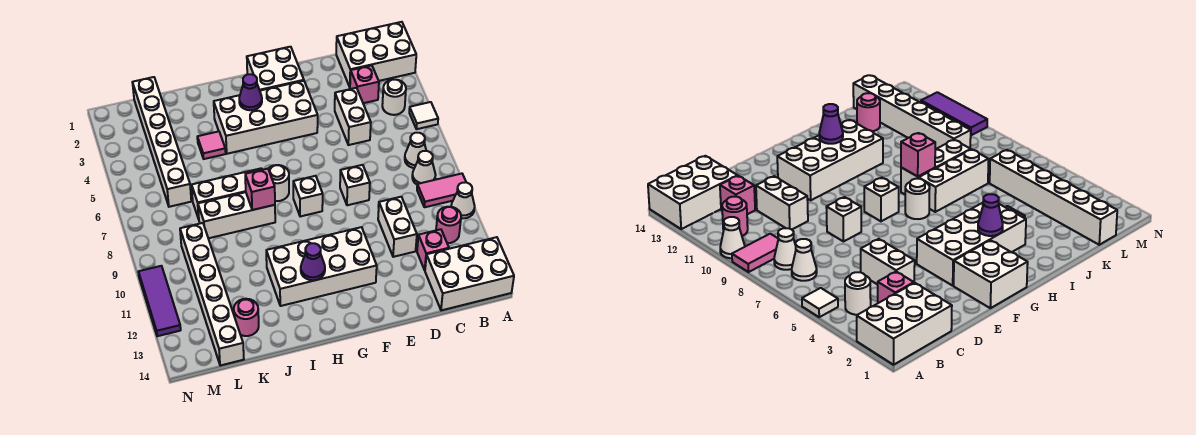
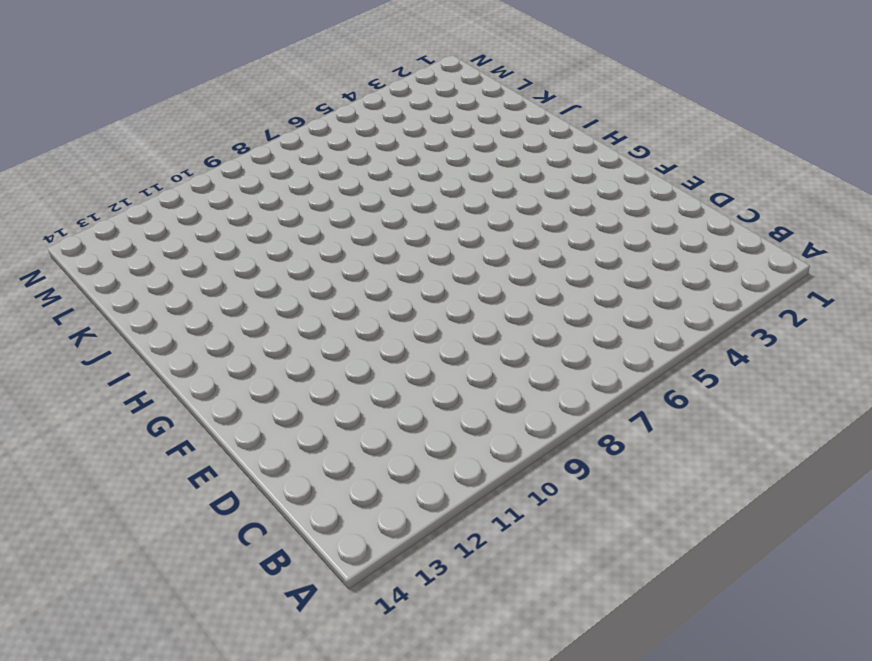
none -> white 2x3 brick [336,22,416,87]
none -> white 1x1 tile [409,102,438,129]
none -> pink 1x2 tile [417,174,466,207]

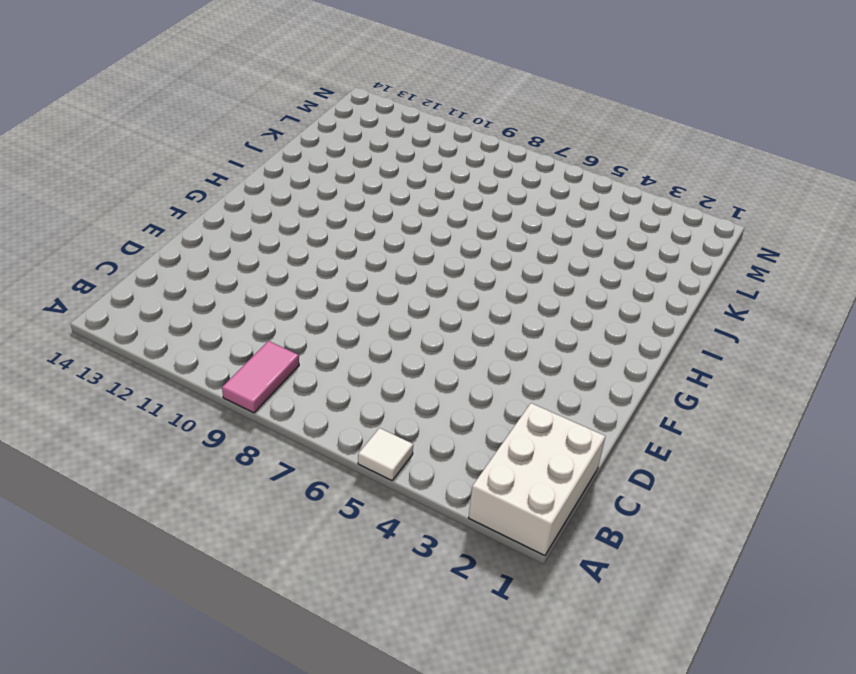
none -> white 1x1 cone [451,182,475,218]
none -> white 2x3 brick [425,237,514,310]
none -> white 1x1 round brick [382,80,406,115]

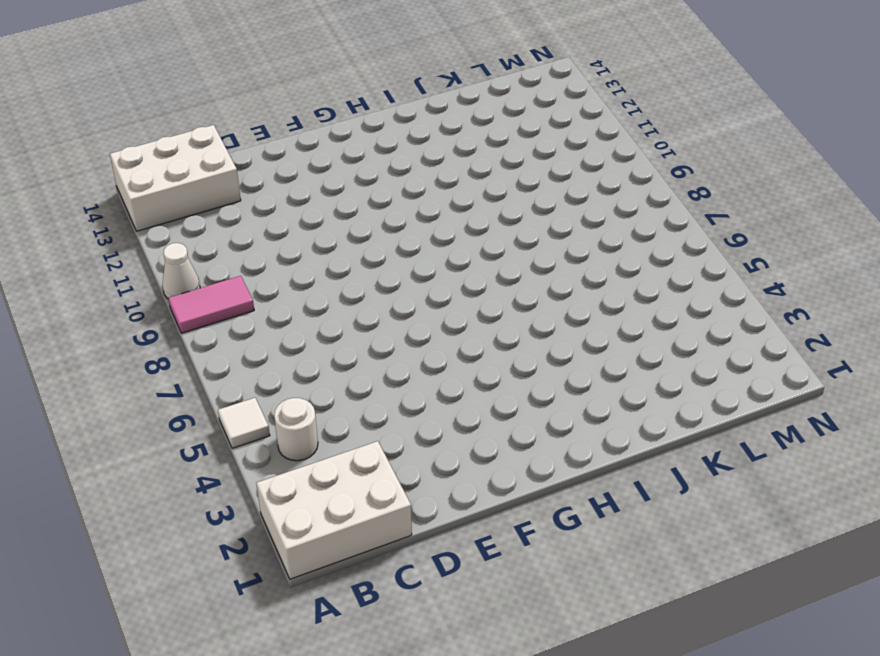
none -> white 1x1 cone [405,133,426,168]
none -> white 1x1 cone [412,151,436,184]
none -> pink 1x1 round brick [436,207,461,243]

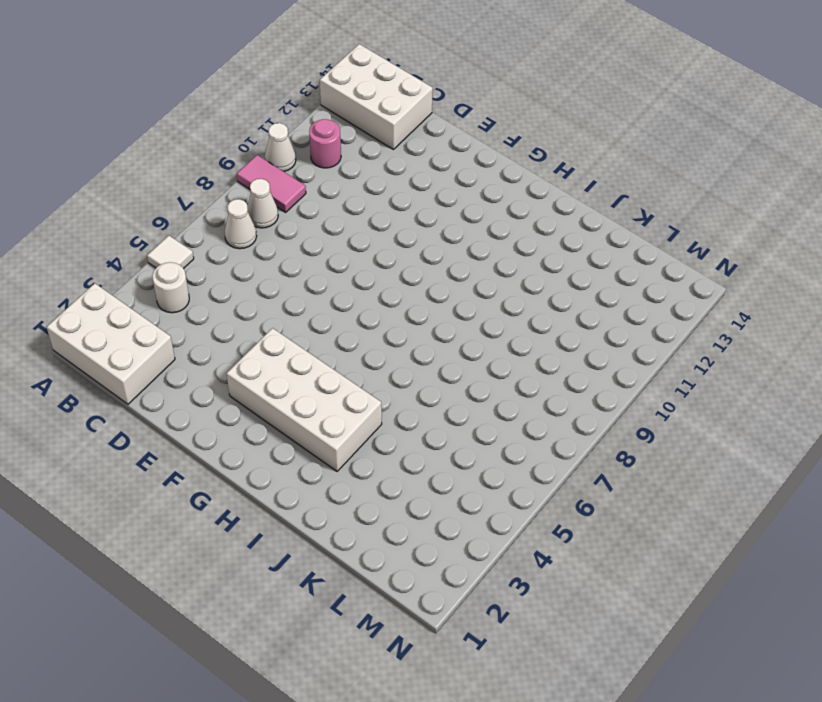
none -> pink 1x1 brick [350,65,379,103]
none -> pink 1x1 brick [417,229,449,270]
none -> white 1x2 brick [335,88,371,145]

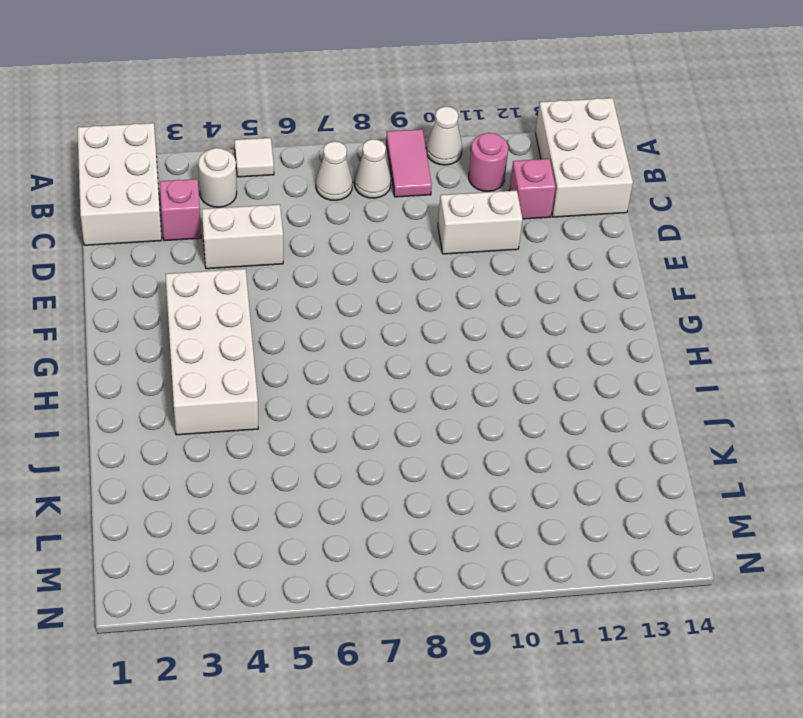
none -> white 1x1 brick [340,165,370,205]
none -> white 2x2 brick [247,47,304,91]
none -> white 2x4 brick [266,227,377,306]

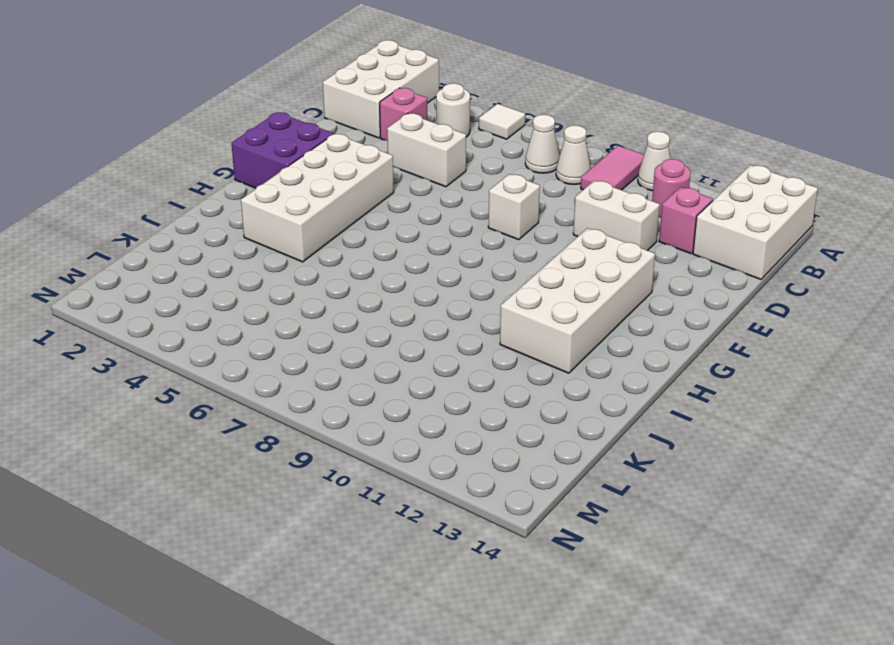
purple 2x2 brick [232,112,333,188] -> white 2x2 brick [247,47,304,91]
none -> white 1x1 brick [293,176,323,217]
none -> white 1x1 round brick [268,165,289,201]
none -> white 1x3 brick [192,168,262,219]

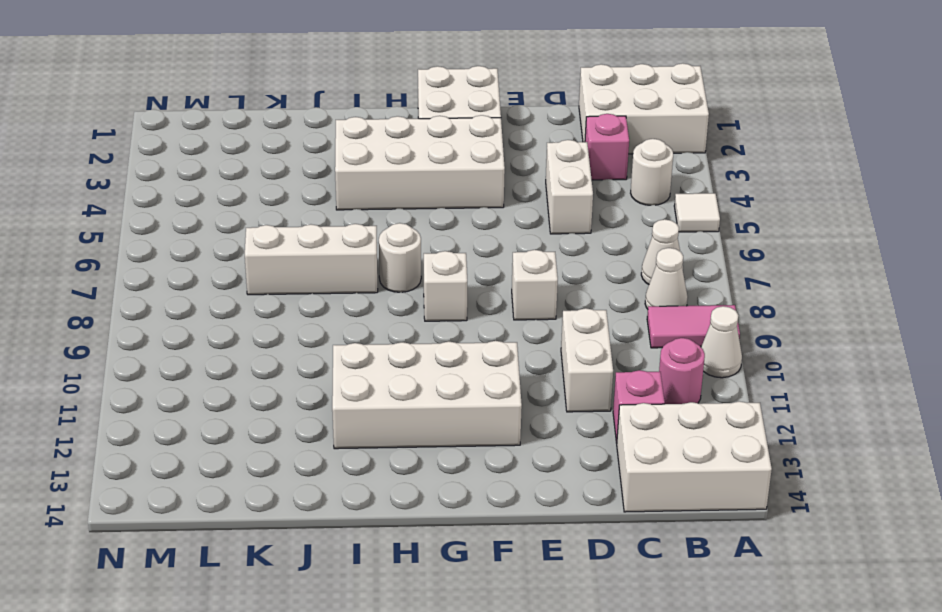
none -> white 1x3 brick [198,192,275,238]
none -> pink 1x1 tile [197,131,226,159]
none -> pink 1x1 round brick [234,299,259,336]

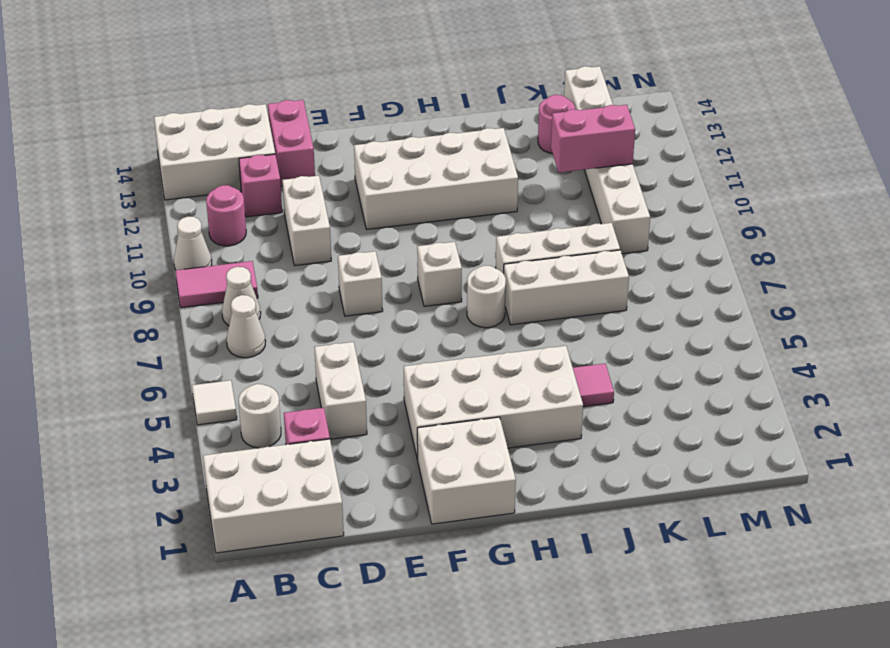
pink 1x2 brick [268,100,315,186] -> none
pink 1x2 brick [551,105,635,172] -> none
none -> white 1x6 brick [132,77,191,207]
none -> purple 1x3 tile [139,266,181,336]
none -> purple 1x1 cone [239,74,262,110]

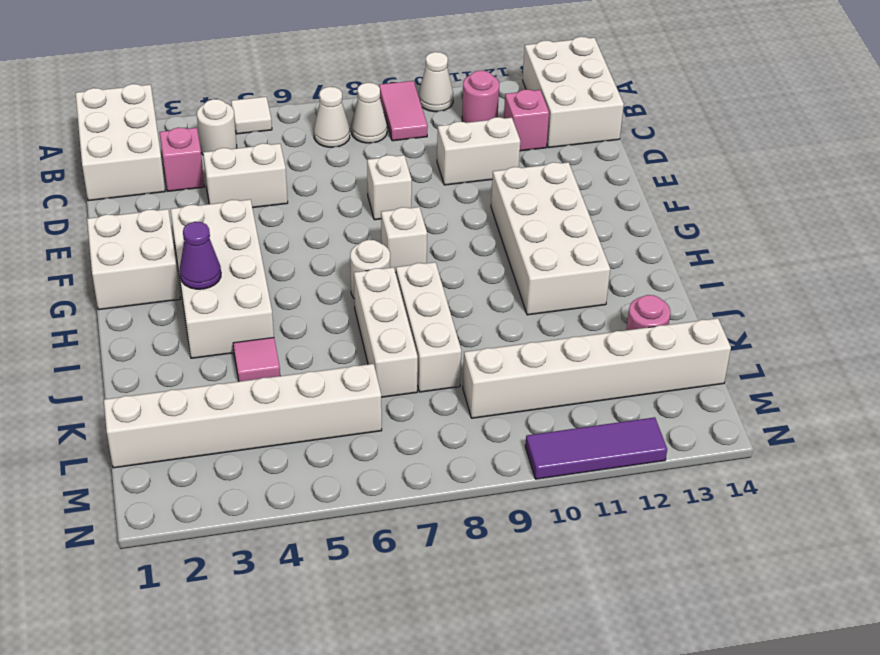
none -> purple 1x1 cone [301,243,325,280]
none -> pink 1x1 brick [245,169,275,210]

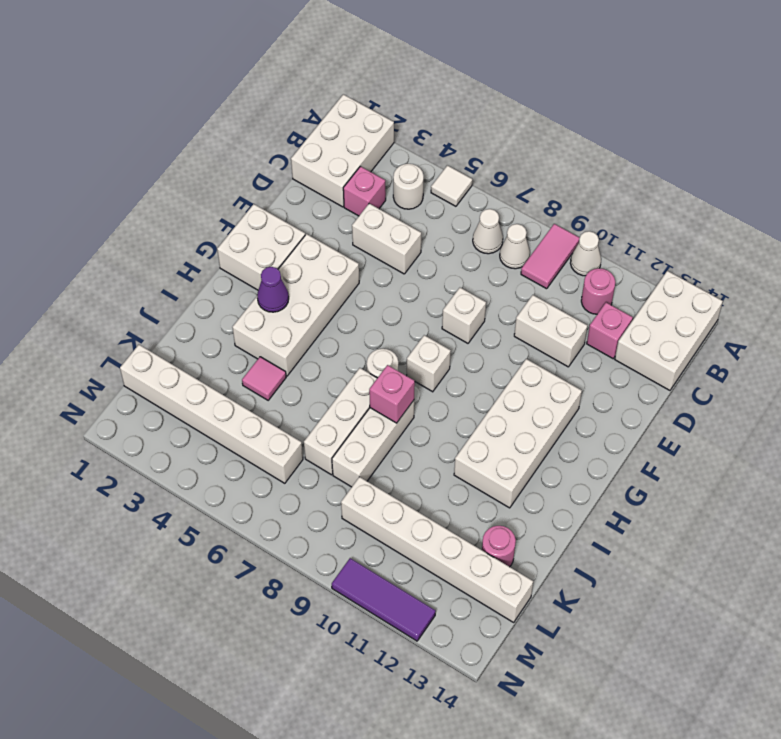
none -> purple 1x1 cone [301,243,325,280]

